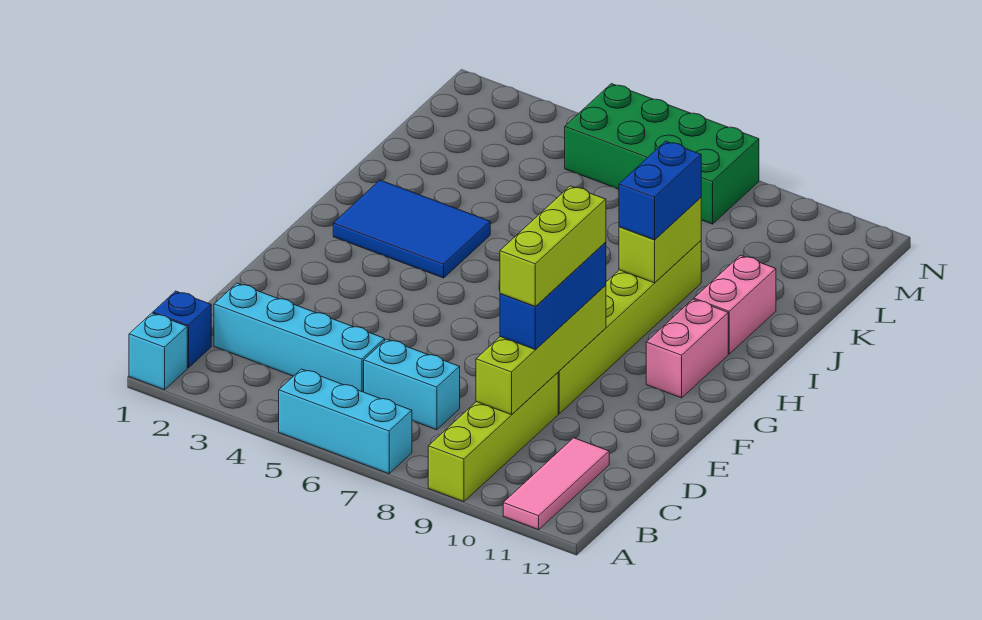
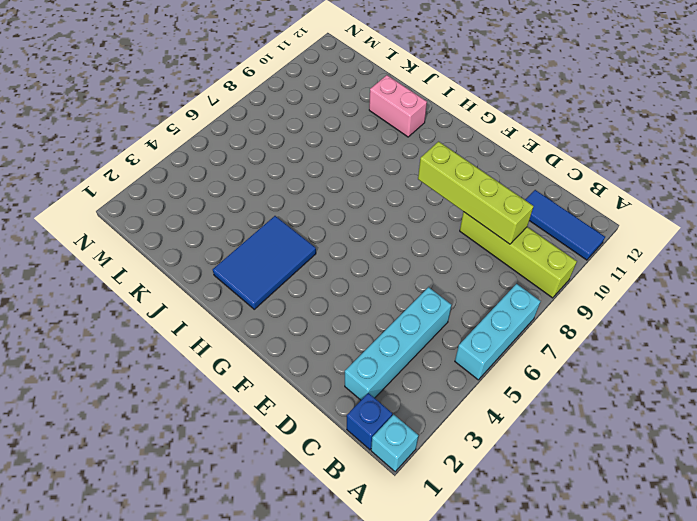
blue 1x3 tile [525,190,605,260] -> pink 1x3 tile [503,438,609,530]
none -> cyan 1x2 brick [364,339,460,430]
none -> lime 1x6 brick [558,241,701,414]
none -> pink 1x2 brick [646,299,728,398]

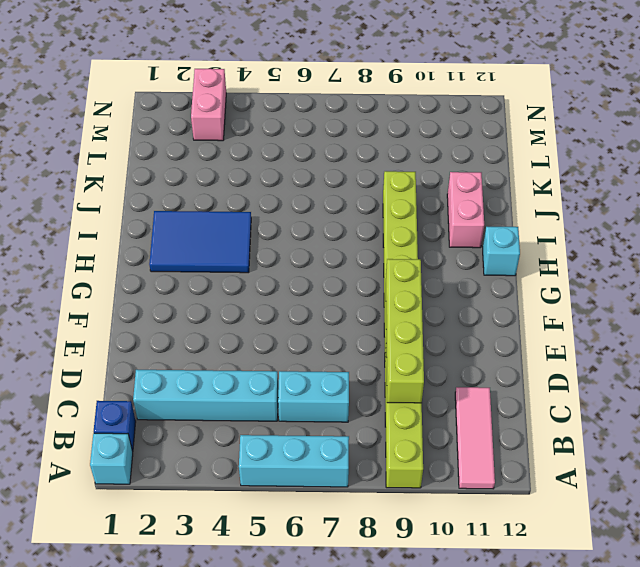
cyan 1x1 brick [483,227,520,276] -> none
pink 1x2 brick [191,69,226,141] -> pink 1x2 brick moved to [646,299,728,398]
none -> green 2x4 brick [565,84,759,224]
none -> lime 1x2 brick [619,198,701,283]
none -> blue 1x3 brick [500,242,606,349]

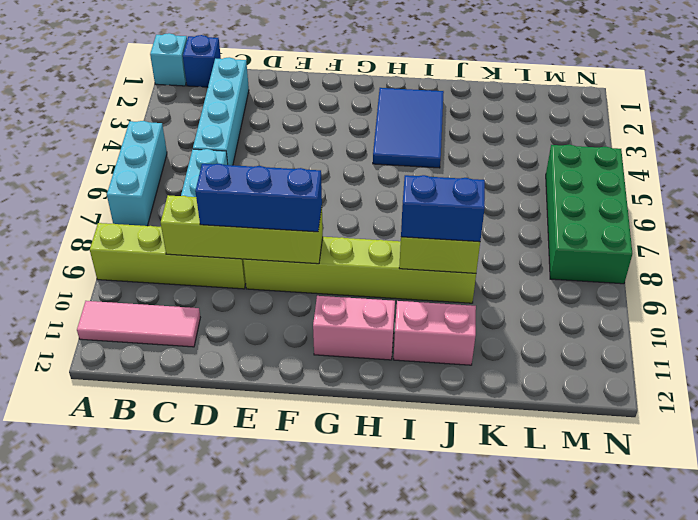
none -> lime 1x3 brick [500,186,606,307]

